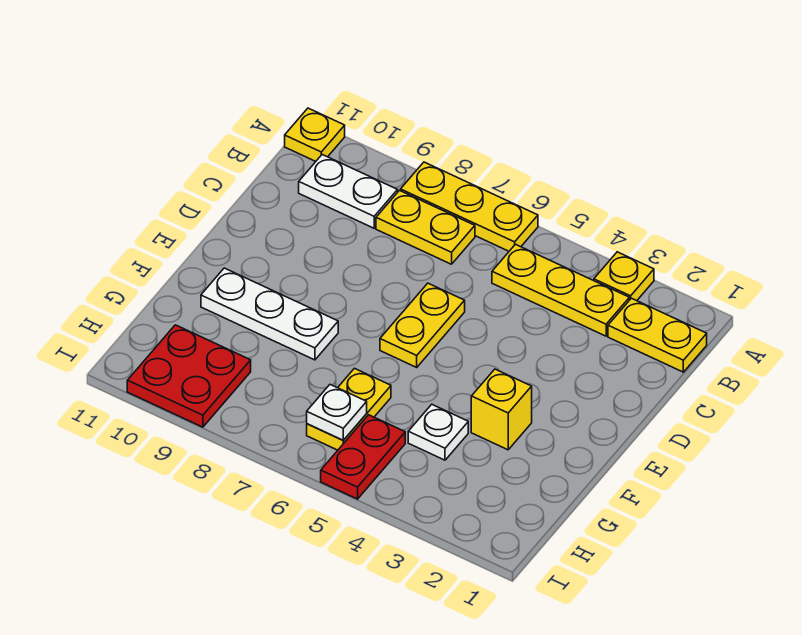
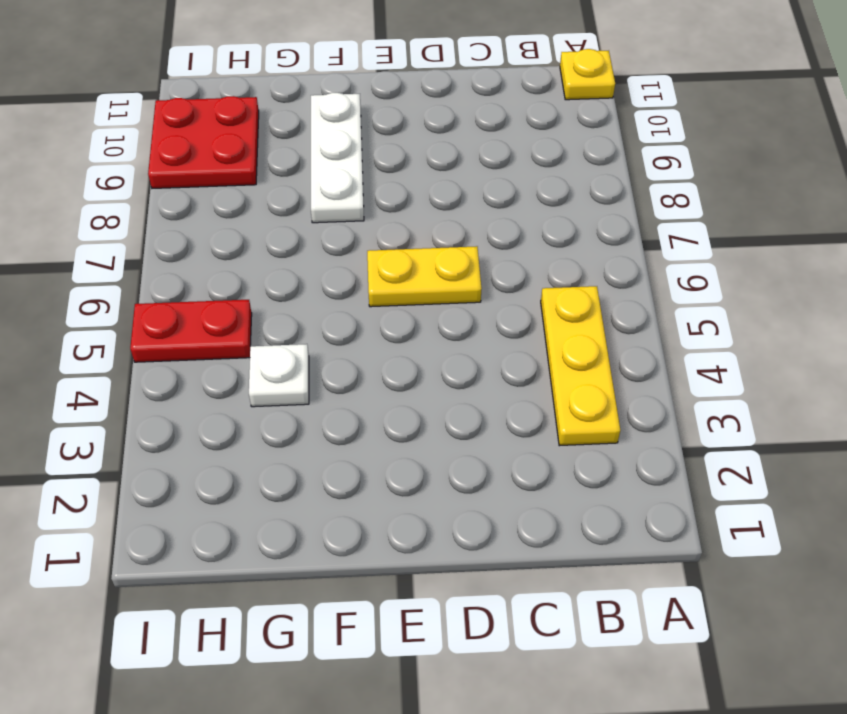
none -> yellow 1x1 plate [594,252,654,301]
none -> yellow 1x3 plate [401,162,538,251]
none -> yellow 1x2 plate [608,298,707,372]

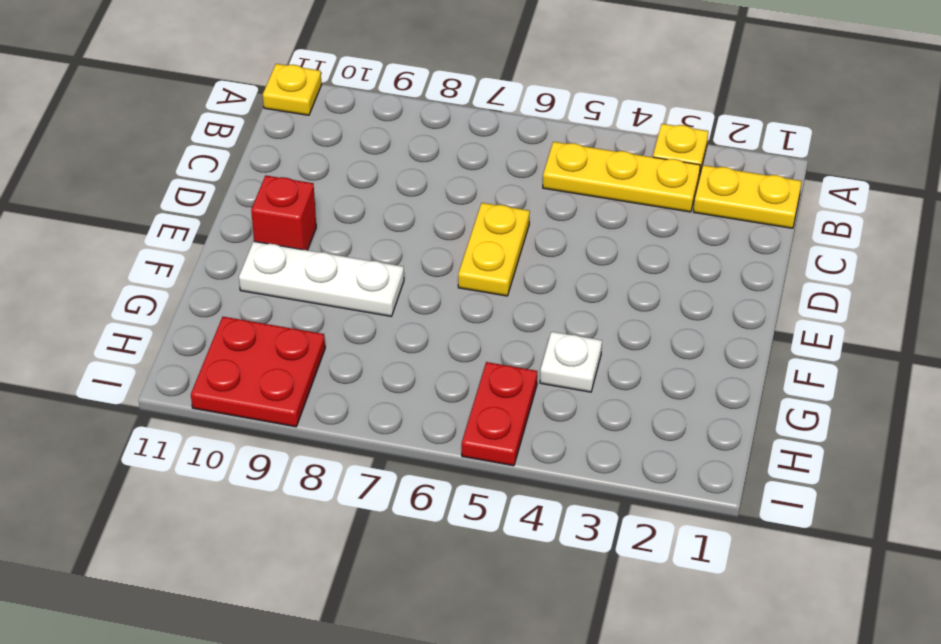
red 1x1 brick [251,176,316,250] -> none
none -> yellow 1x3 plate [401,162,538,251]
none -> yellow 1x2 plate [376,191,475,264]
none -> white 1x2 plate [299,155,398,228]

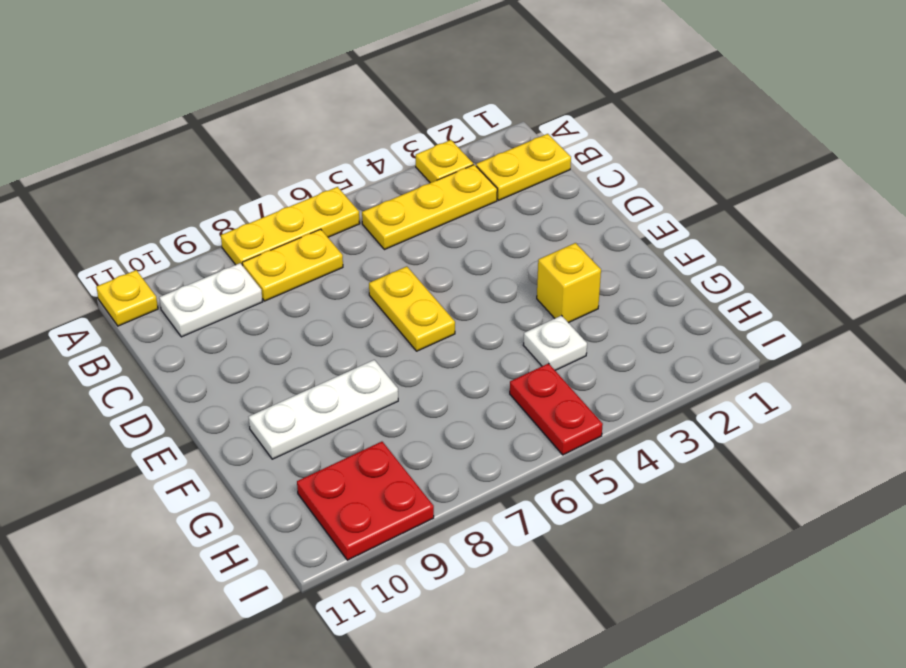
none -> yellow 1x2 plate [307,368,391,450]
none -> white 1x1 plate [307,385,367,440]

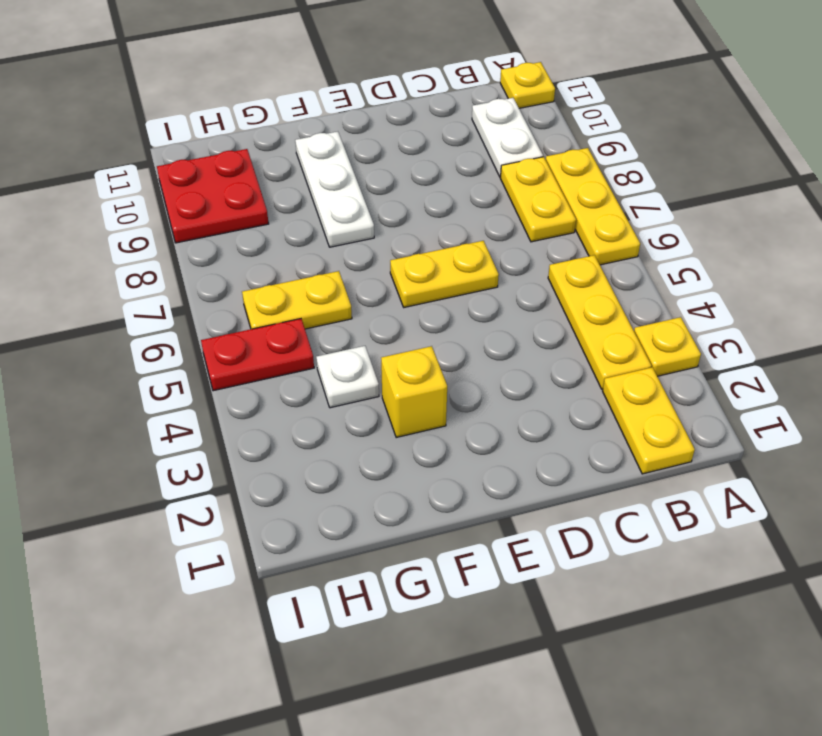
none -> white 1x1 plate [307,385,367,440]

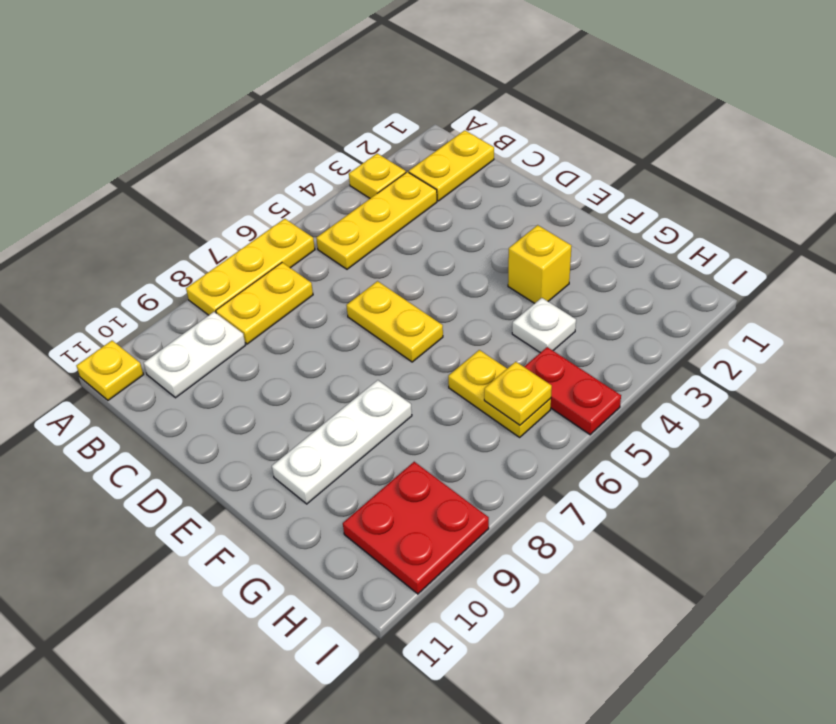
yellow 1x1 plate [484,362,552,425] -> white 1x1 plate [307,385,367,440]

